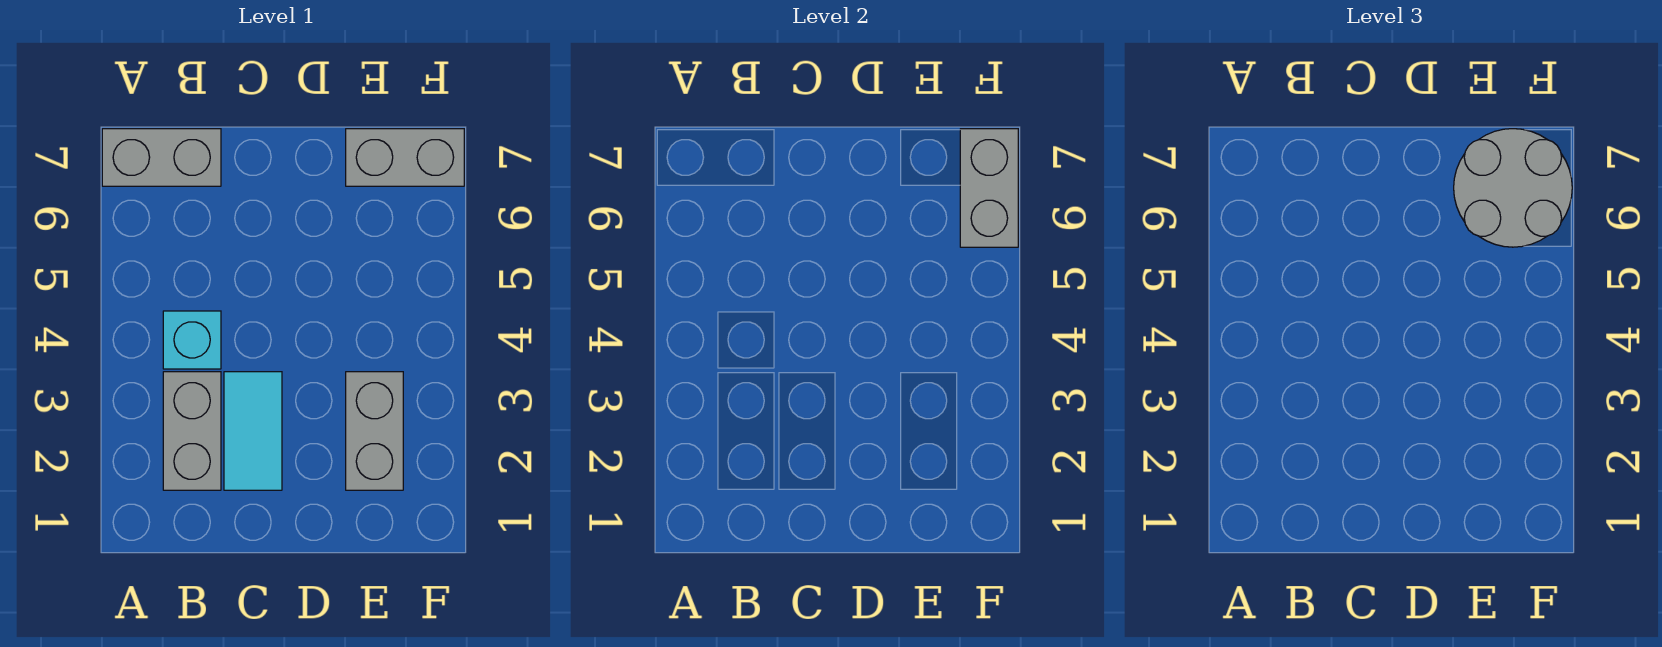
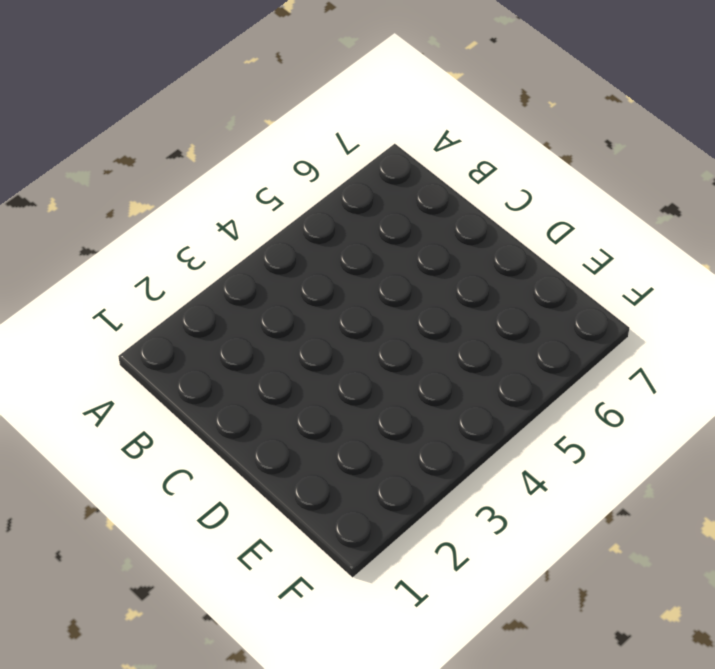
none -> grey 1x2 brick [102,129,221,186]
none -> grey 1x2 brick [163,372,221,490]

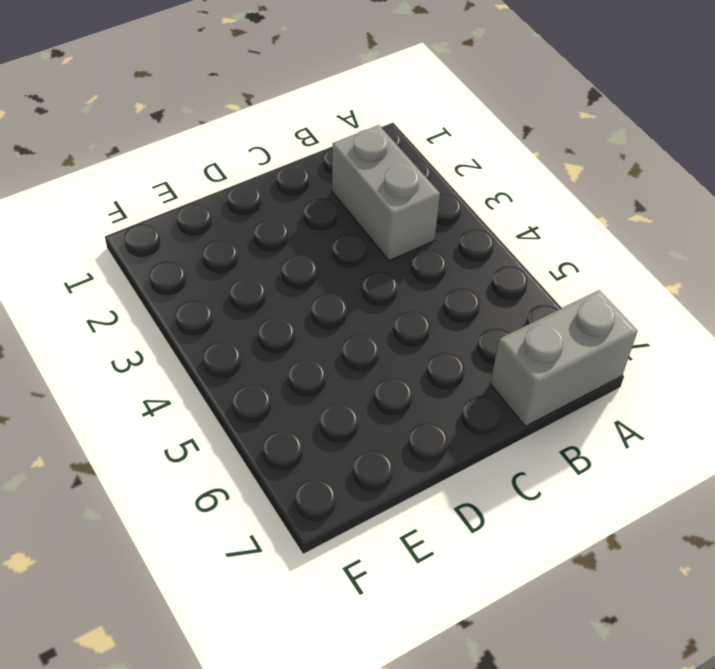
none -> cyan 1x1 brick [163,311,221,369]
none -> cyan 1x2 tile [224,372,282,490]

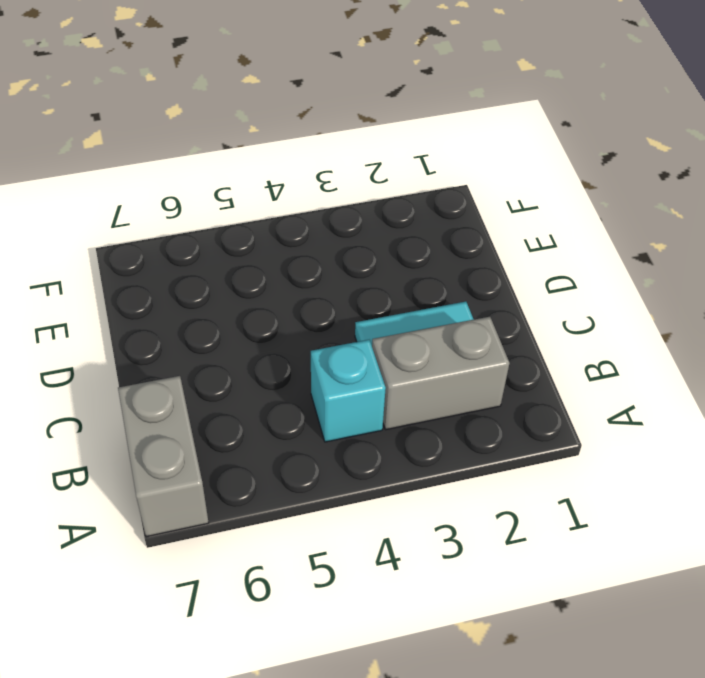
none -> grey 1x2 brick [346,372,403,490]
none -> grey 1x2 brick [346,129,464,186]

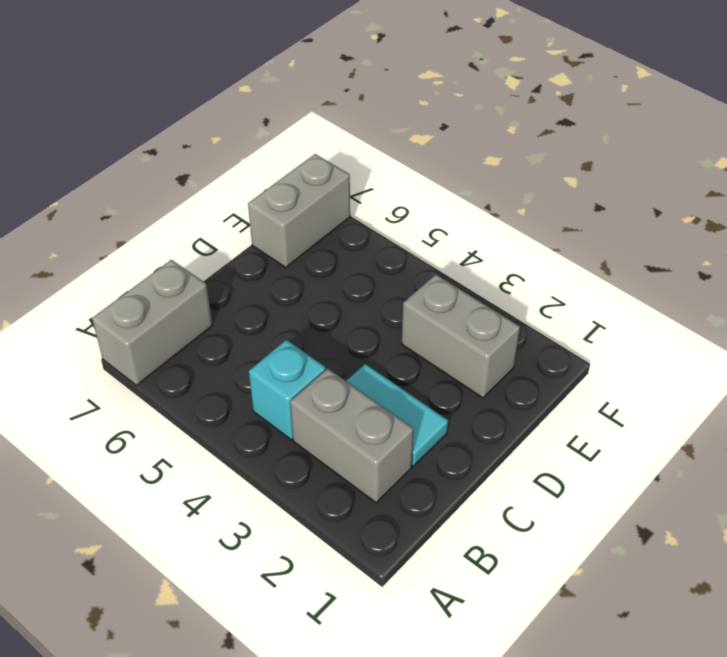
none -> grey 1x2 brick [960,129,1018,247]
none -> grey 2x2 round brick [1454,129,1572,247]

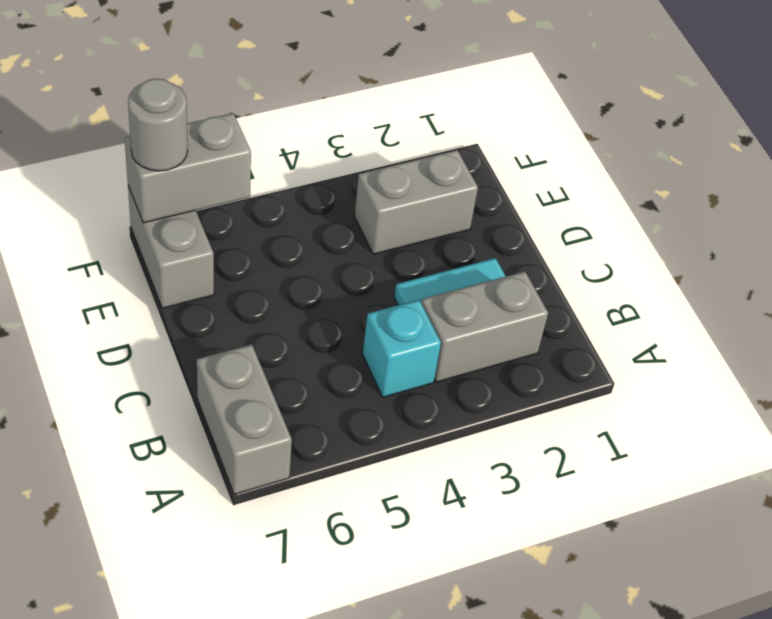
grey 1x1 round brick [128,79,188,171] -> grey 2x2 round brick [1454,129,1572,247]

